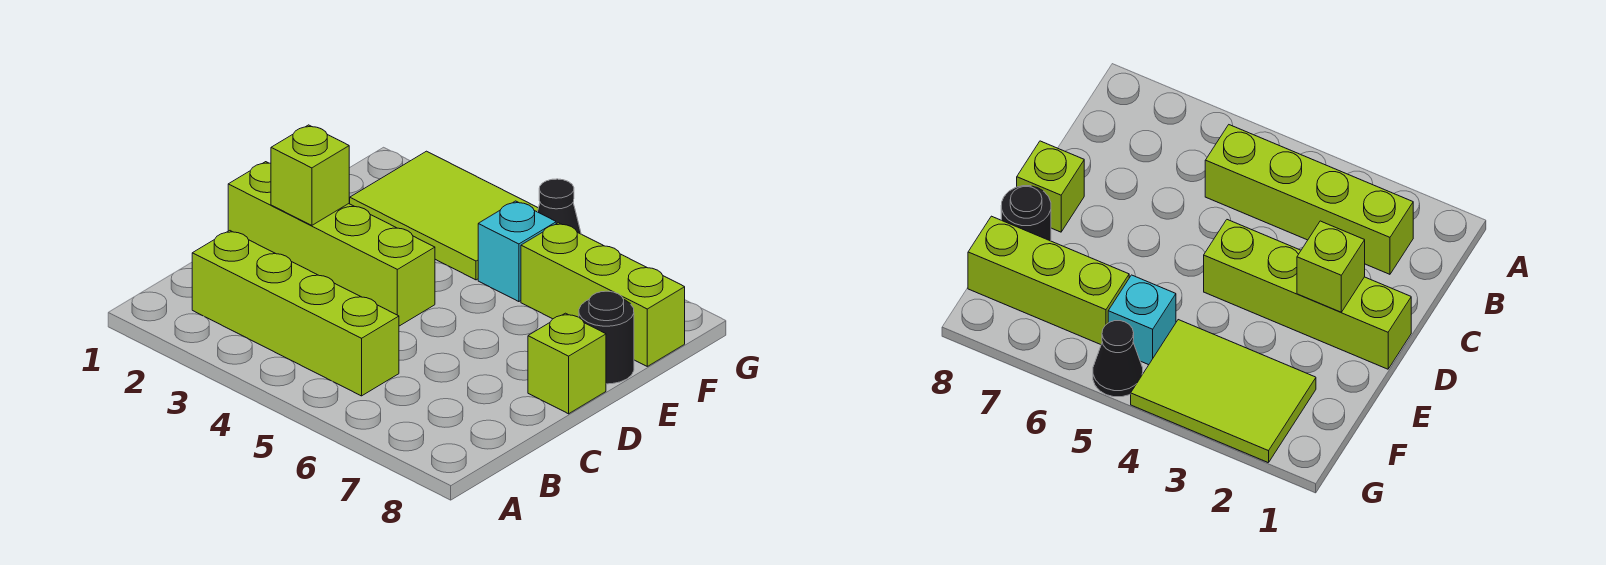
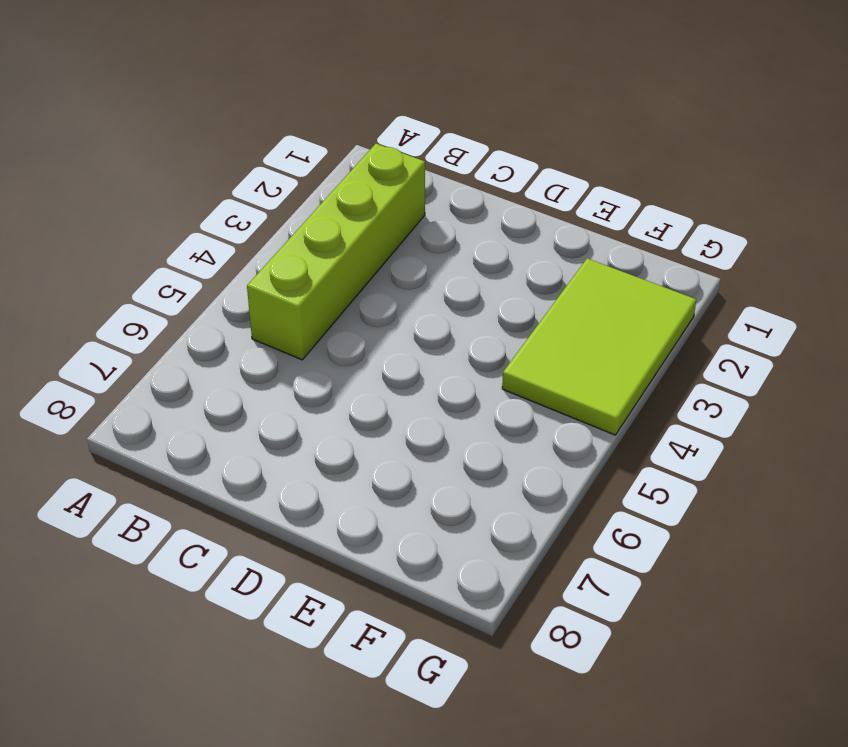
none -> lime 1x4 brick [228,162,435,326]
none -> lime 1x1 brick [528,313,606,414]

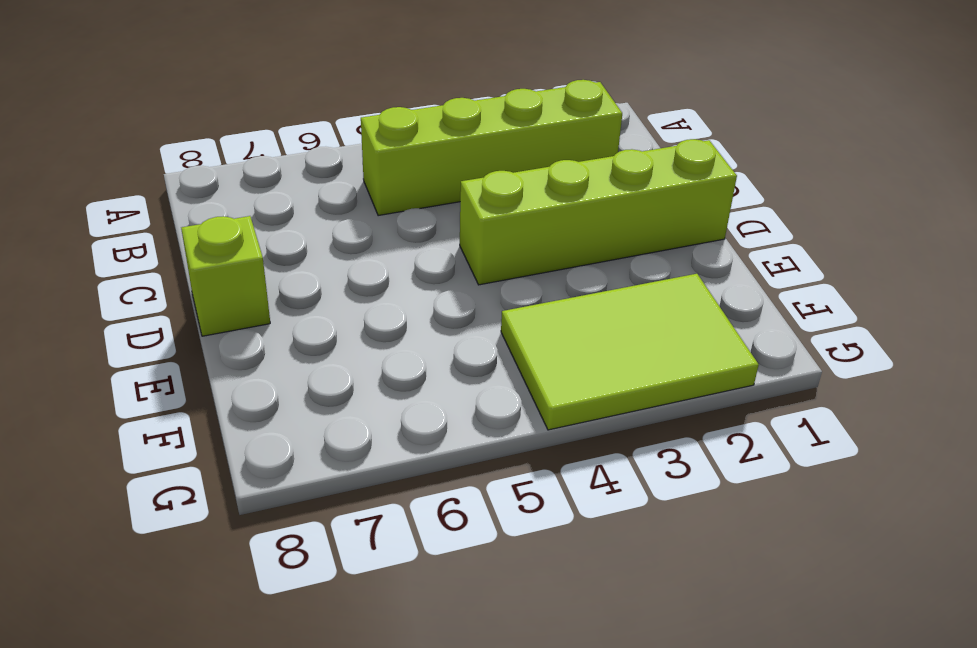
none -> black 1x1 round brick [579,291,634,384]
none -> cyan 1x1 brick [478,201,556,302]

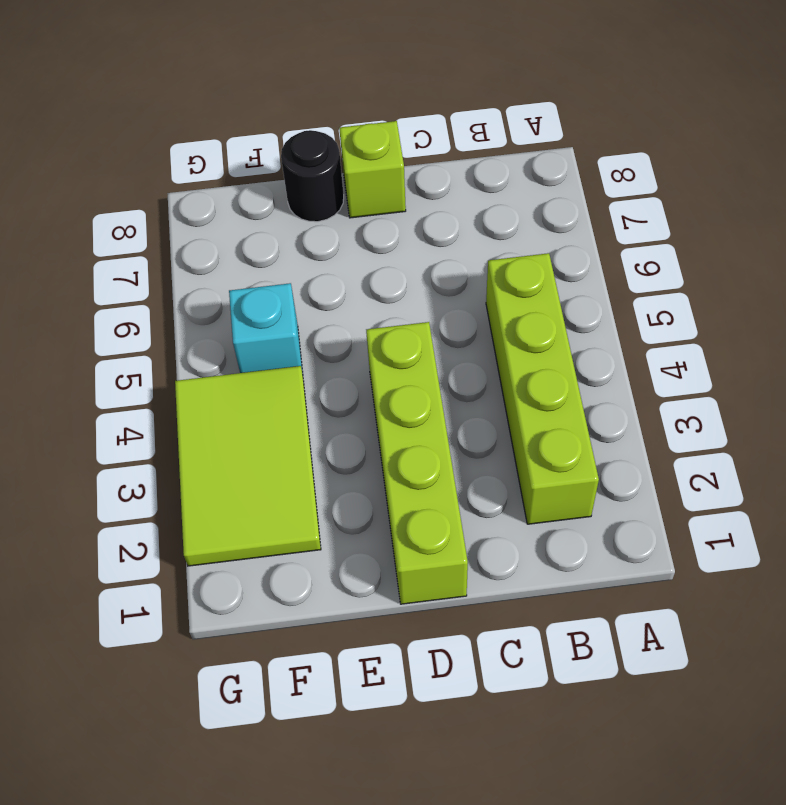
none -> lime 1x3 brick [521,223,685,366]
none -> black 1x1 cone [538,179,581,234]

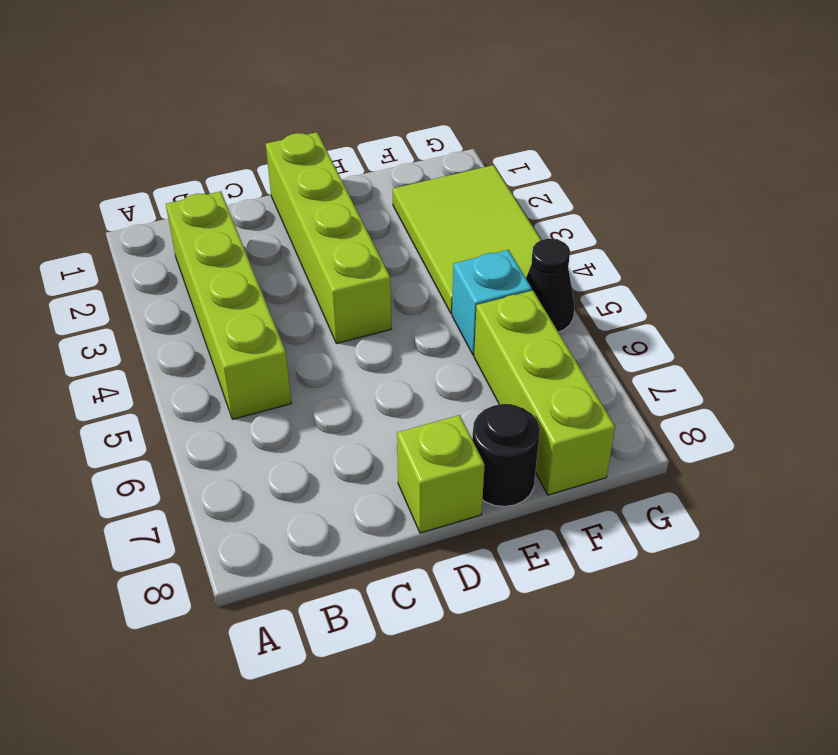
none -> lime 1x1 brick [271,125,349,226]

